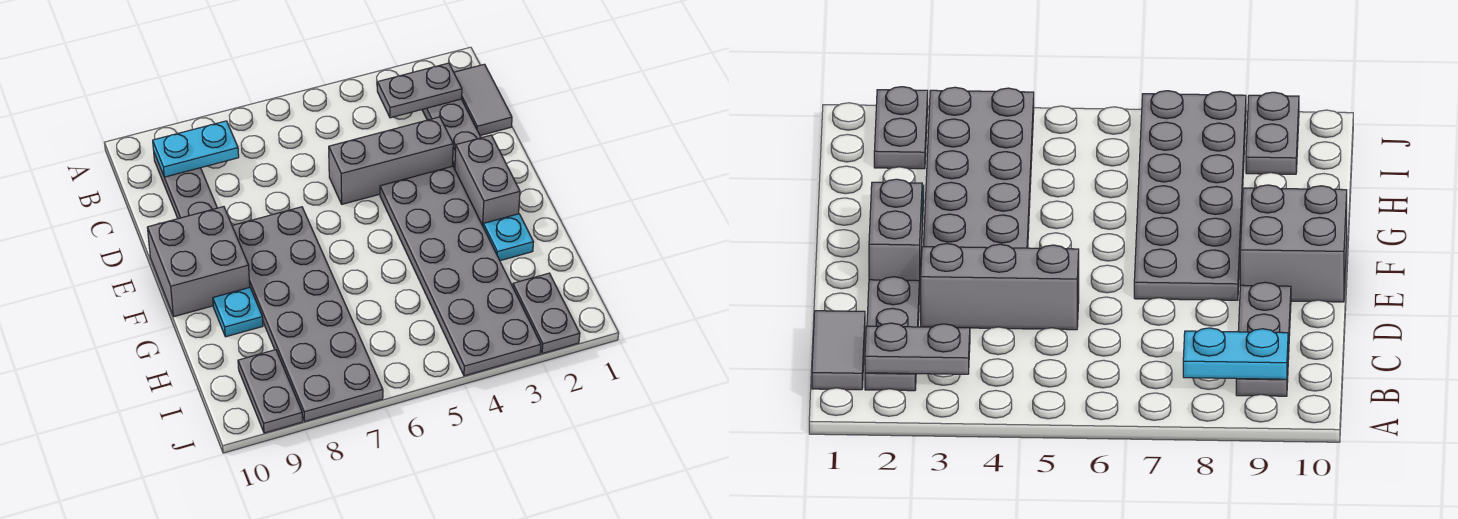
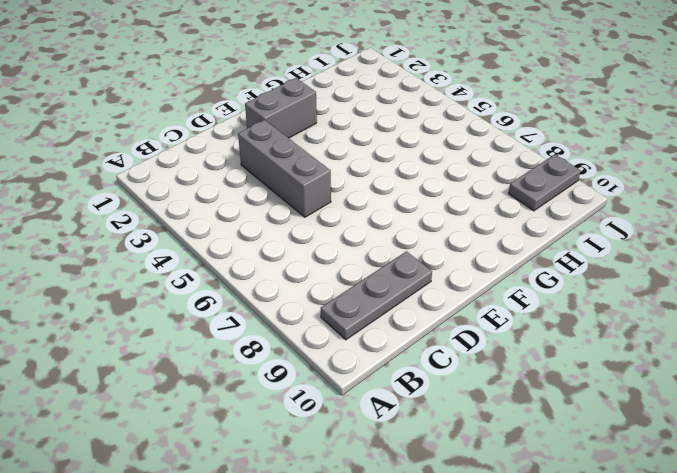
none -> grey 1x2 tile [454,64,512,136]
none -> grey 1x3 plate [422,99,481,169]
none -> grey 2x6 plate [380,166,541,376]

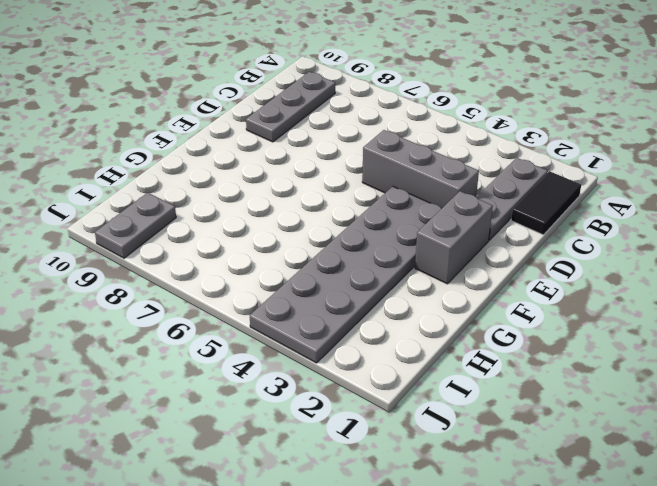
black 1x2 tile [511,171,581,235] -> grey 1x2 tile [454,64,512,136]
none -> grey 2x6 plate [232,207,383,421]
none -> grey 2x2 brick [147,207,250,317]
none -> cyan 1x1 plate [483,214,534,261]

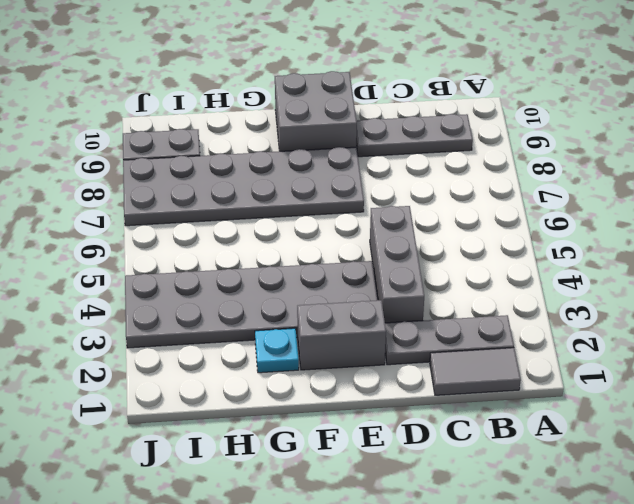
none -> cyan 1x1 plate [213,288,263,337]
none -> grey 1x2 plate [513,273,580,354]
none -> grey 1x2 plate [377,63,462,118]

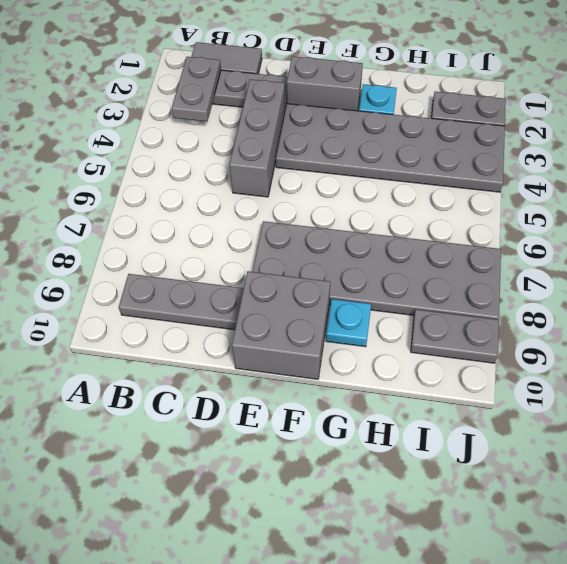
none -> cyan 1x2 plate [153,121,239,177]

